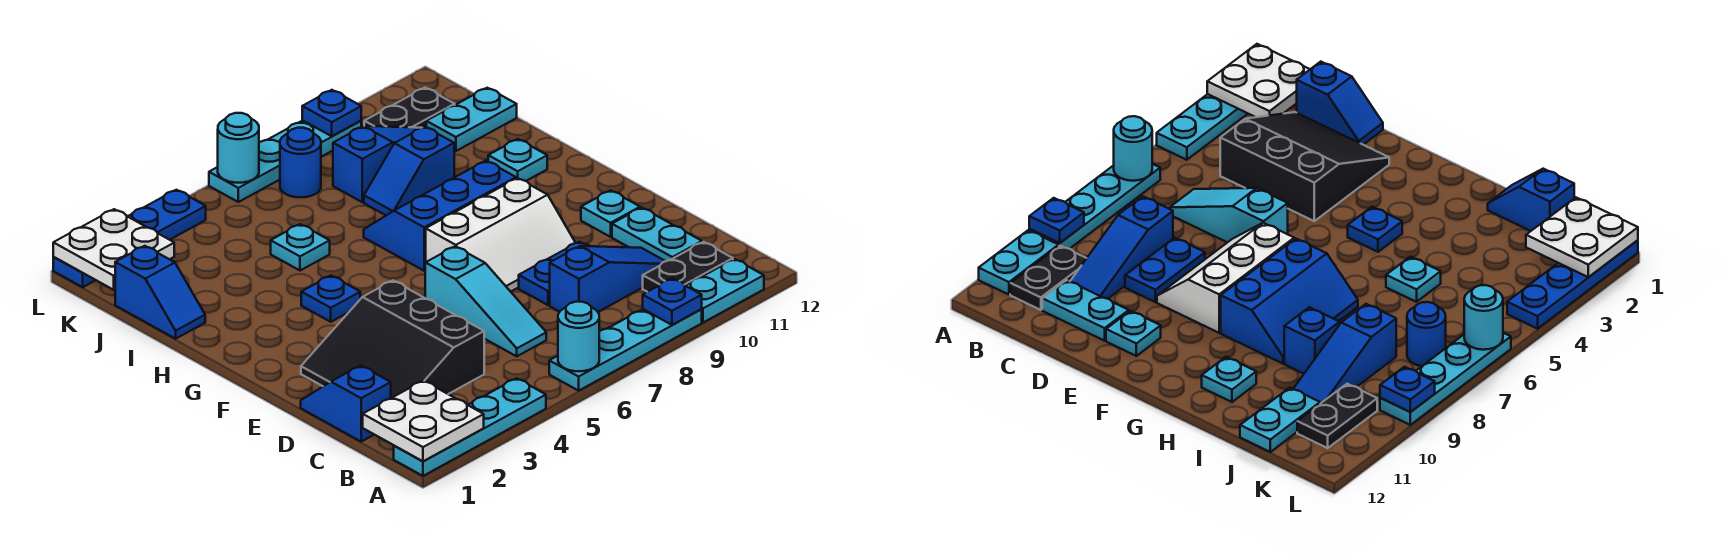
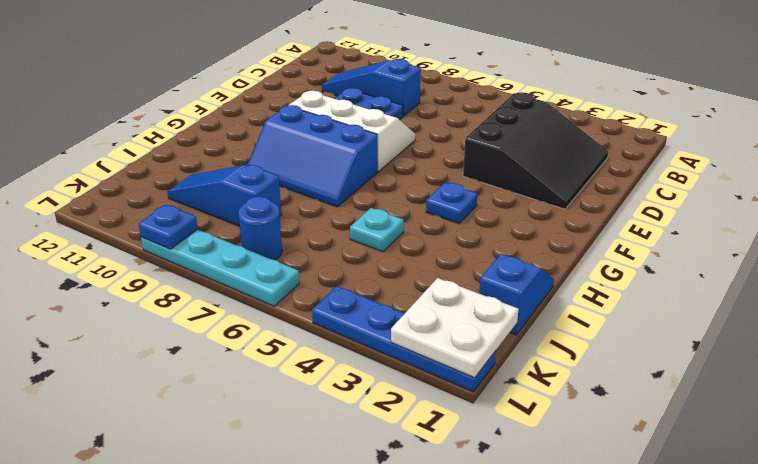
none -> cyan 1x4 plate [394,378,546,476]
none -> cyan 1x4 plate [549,309,702,391]
none -> cyan 1x2 plate [686,259,764,323]
none -> black 1x2 plate [643,242,733,292]

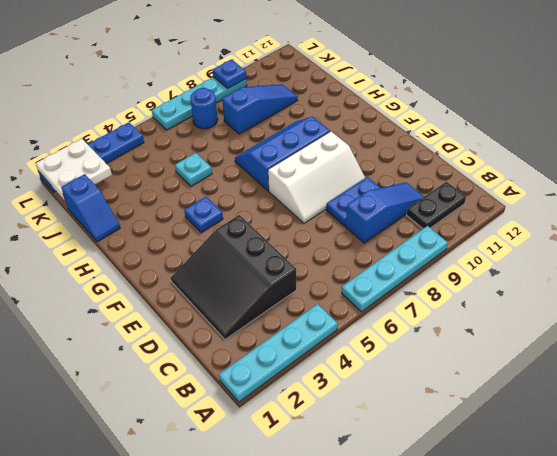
none -> cyan 1x2 plate [686,259,764,323]
none -> blue 1x2 slope [301,365,391,441]
none -> cyan 1x3 slope [425,246,546,356]
none -> cyan 1x2 plate [612,208,702,261]

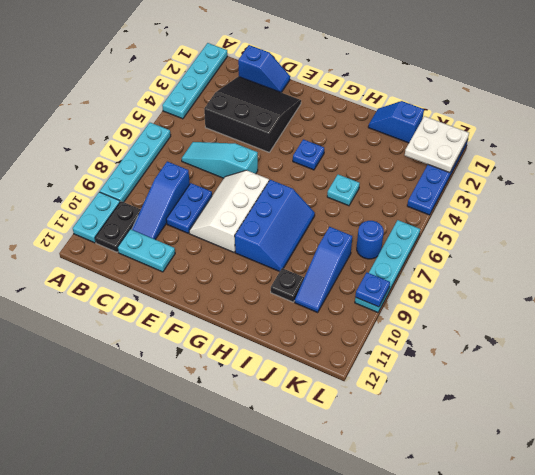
black 1x1 plate [271,268,304,302] -> none
none -> cyan 1x1 plate [581,190,640,237]
none -> cyan 1x1 plate [488,139,547,181]
none -> blue 1x2 slope [364,127,454,215]
none -> cyan 1x2 plate [426,88,517,151]

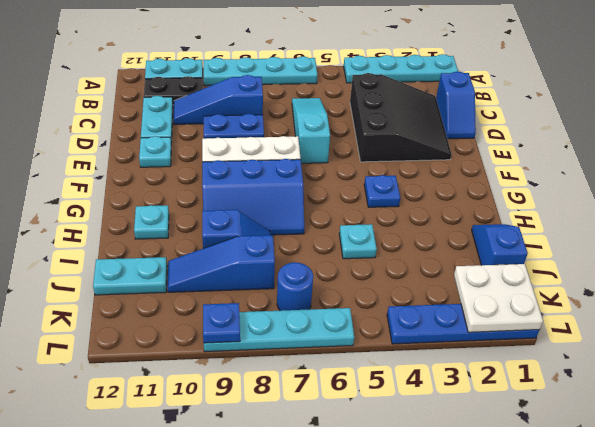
none -> black 1x2 plate [364,88,455,128]
none -> white 2x2 plate [363,381,484,461]
none -> cyan 1x1 round brick [558,302,599,371]
none -> blue 1x1 plate [643,279,702,325]

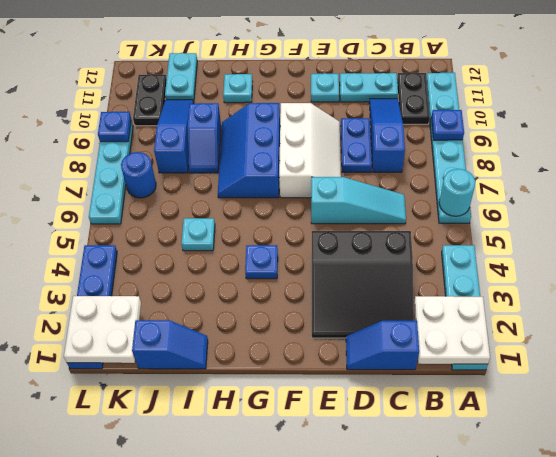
none -> cyan 1x1 round brick [218,113,259,183]

